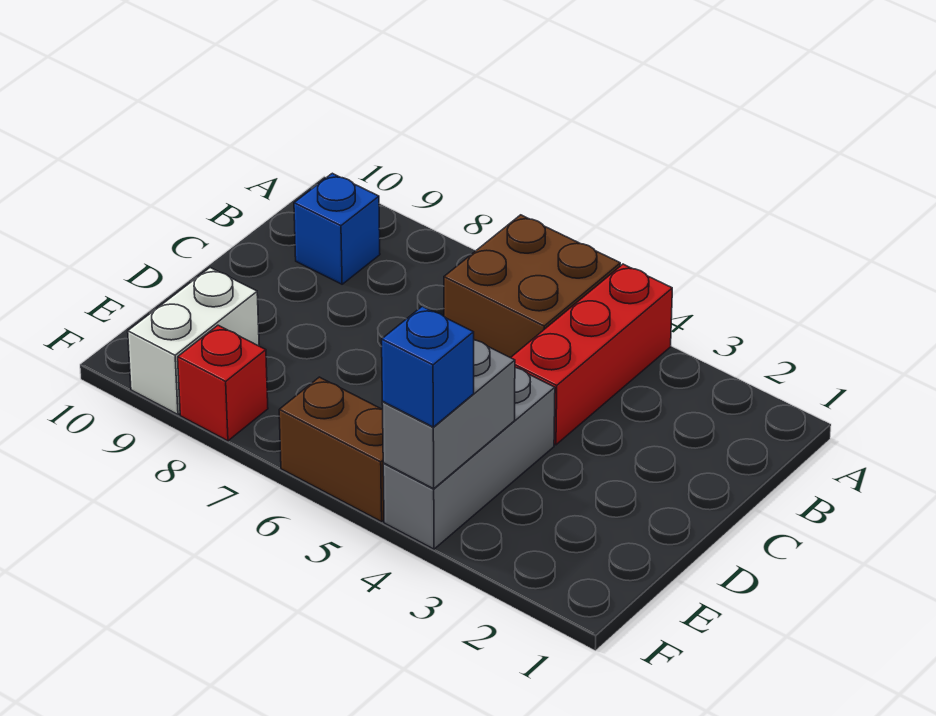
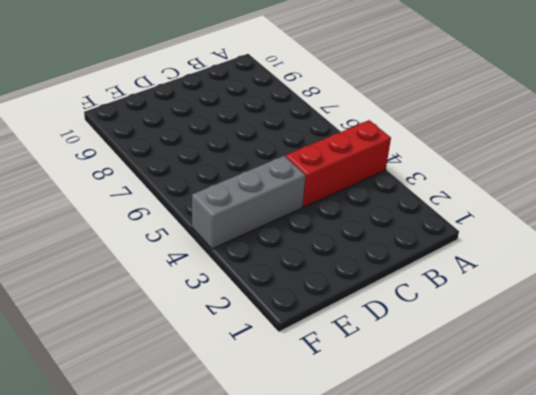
none -> brown 2x2 brick [444,215,620,358]
none -> blue 1x1 brick [294,173,380,284]

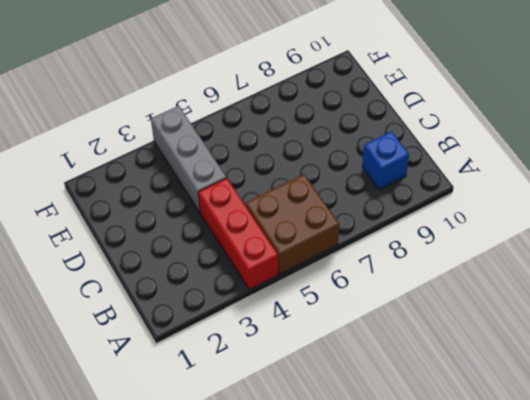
none -> white 1x2 brick [128,268,259,414]
none -> brown 1x2 brick [279,377,384,522]

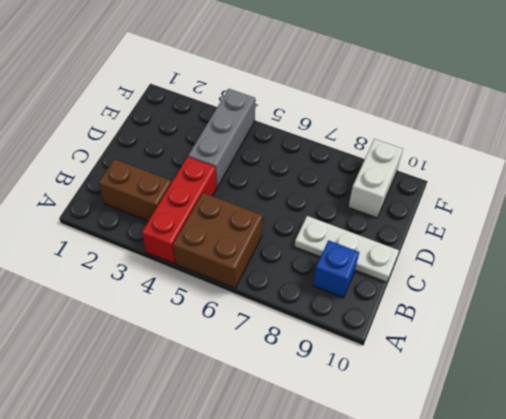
brown 1x2 brick [99,159,171,221] -> brown 1x2 brick moved to [279,377,384,522]
white 1x3 plate [294,216,399,282] -> none
none -> red 1x1 brick [178,325,268,441]
none -> grey 1x2 brick [382,340,515,489]

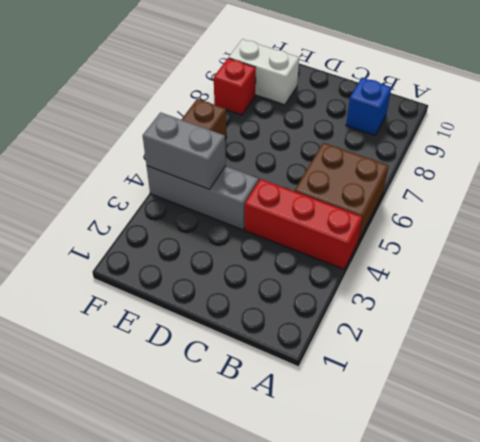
none -> blue 1x1 brick [382,306,474,427]

